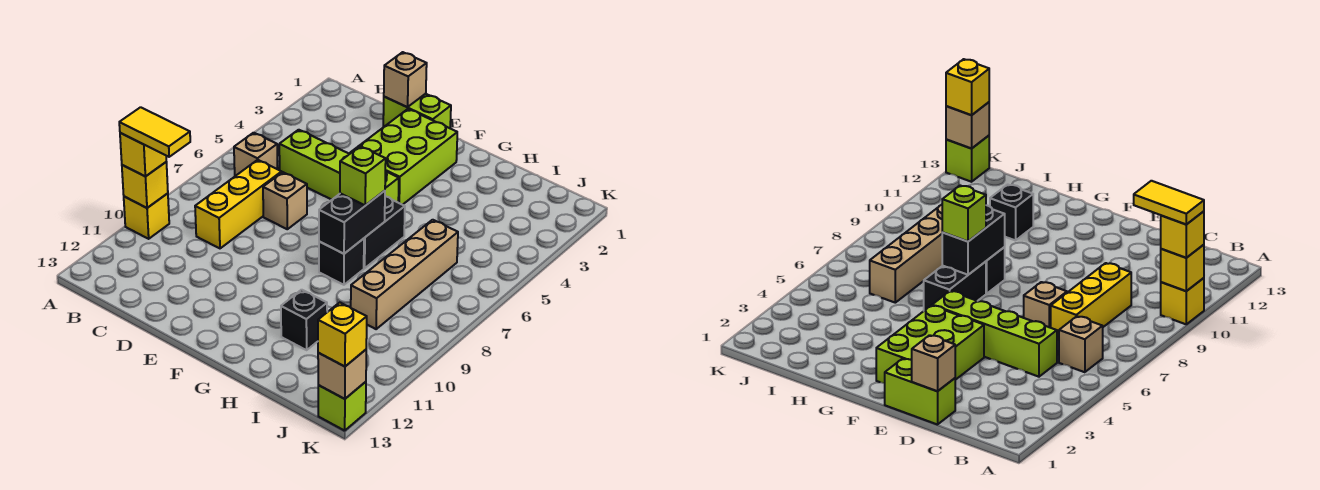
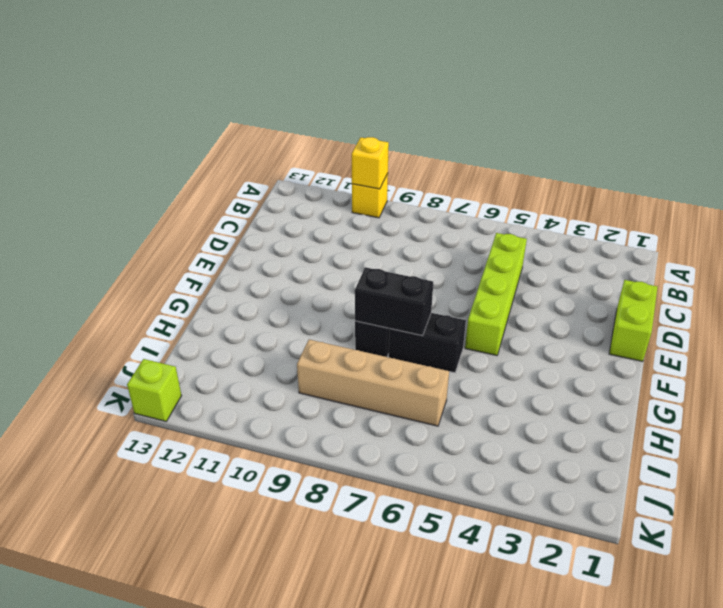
none -> tan 1x1 brick [234,133,278,176]
none -> yellow 1x3 brick [195,160,282,248]
none -> tan 1x1 brick [263,172,307,229]

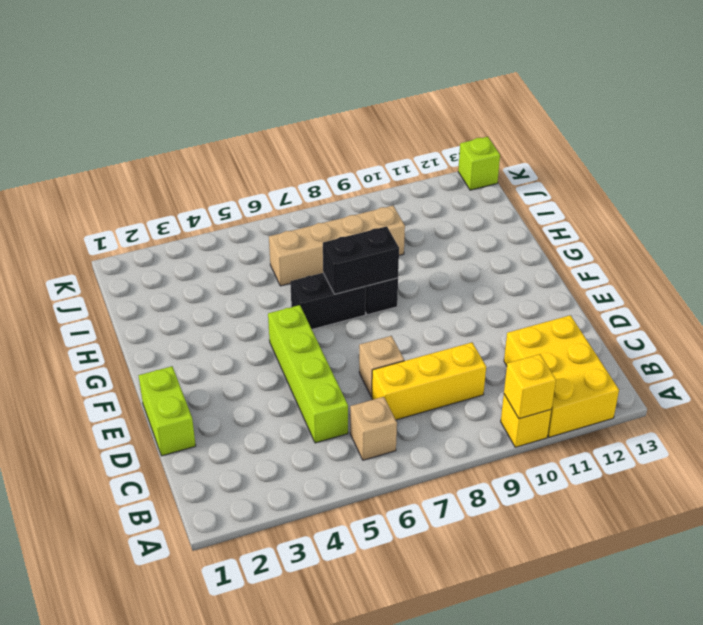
yellow 2x3 brick [504,315,619,437] -> none
none -> lime 2x3 brick [350,109,457,205]
none -> black 1x1 brick [281,290,327,350]
none -> tan 1x1 brick [384,52,427,107]

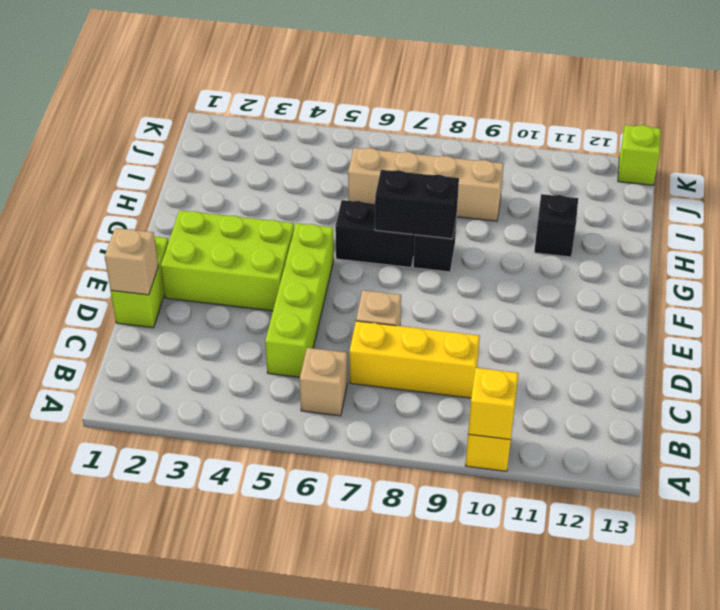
none -> tan 1x1 brick [318,350,366,399]
none -> yellow 1x1 brick [120,133,166,177]
none -> lime 1x1 brick [340,146,386,205]

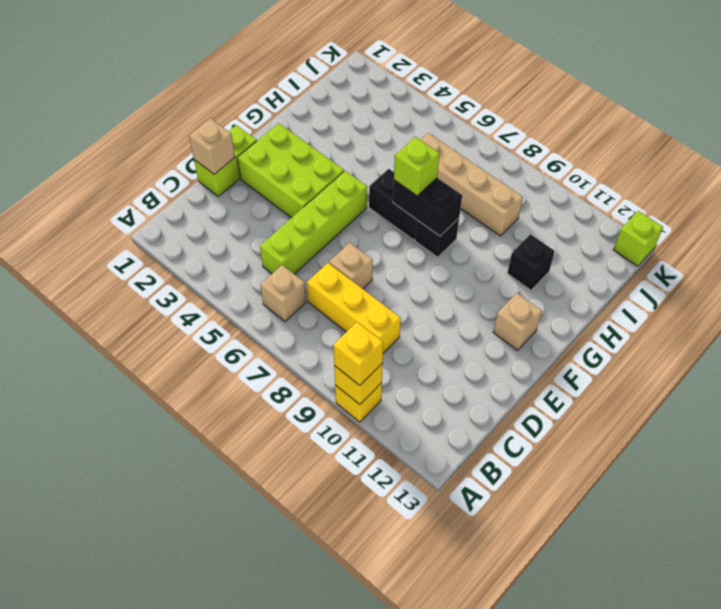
tan 1x1 brick [493,293,542,351] -> tan 1x1 brick moved to [318,350,366,399]
none -> yellow 1x1 brick [318,302,367,366]
none -> yellow 1x2 tile [119,107,190,157]

